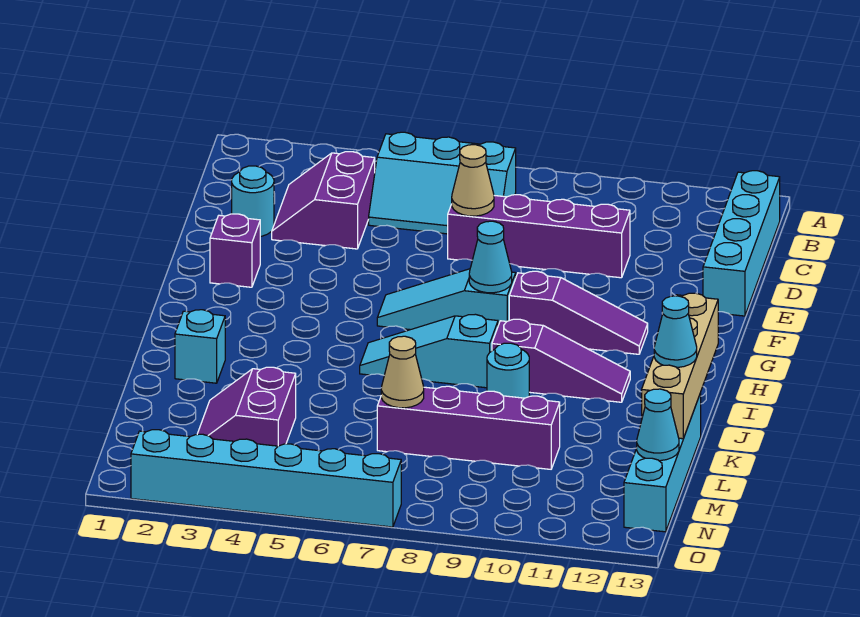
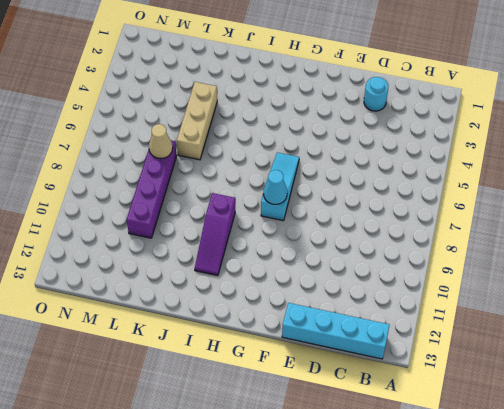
tan 1x3 brick [177,82,217,160] -> none
none -> cyan 2x3 slope [369,132,516,234]
none -> purple 2x2 slope [272,152,375,249]
none -> purple 1x4 brick [448,195,630,278]

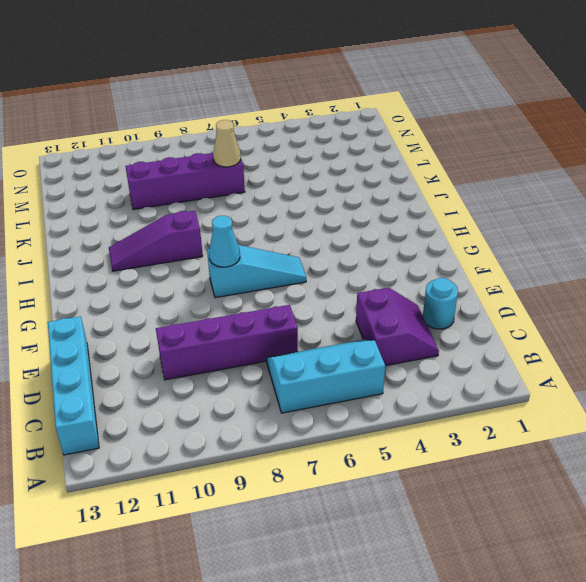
none -> purple 1x1 brick [210,214,260,287]
none -> purple 1x3 slope [509,271,648,354]
none -> cyan 1x3 slope [360,314,498,388]

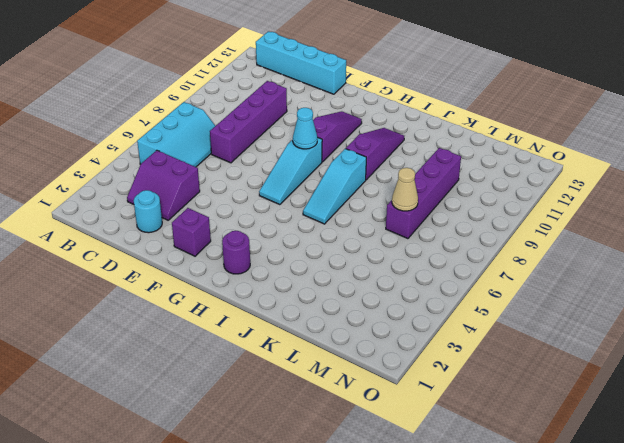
purple 1x1 round brick [222,231,250,274] -> none
none -> cyan 1x1 brick [175,310,225,383]
none -> cyan 1x1 round brick [487,343,529,398]
none -> cyan 1x4 brick [624,393,701,532]

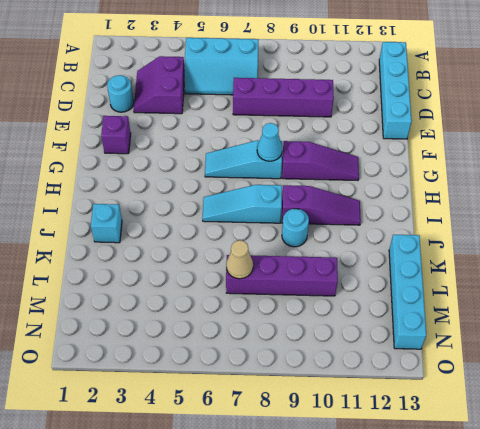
none -> purple 2x2 slope [197,367,296,446]
none -> cyan 1x6 brick [131,430,401,527]
none -> tan 1x1 cone [452,145,494,216]

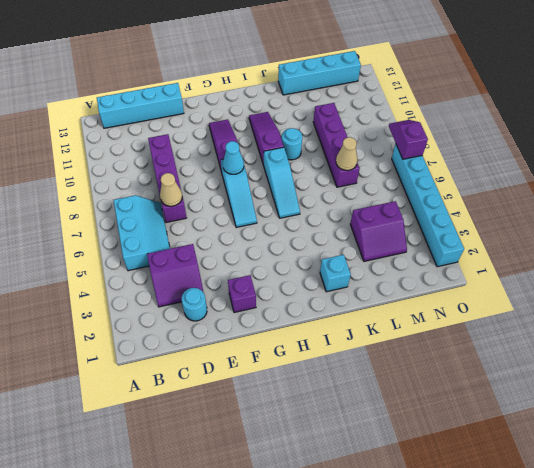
purple 1x2 slope [389,120,428,159] -> none
none -> tan 1x4 brick [642,293,718,439]
none -> cyan 1x1 cone [636,389,679,461]
none -> cyan 1x1 cone [654,296,697,367]

